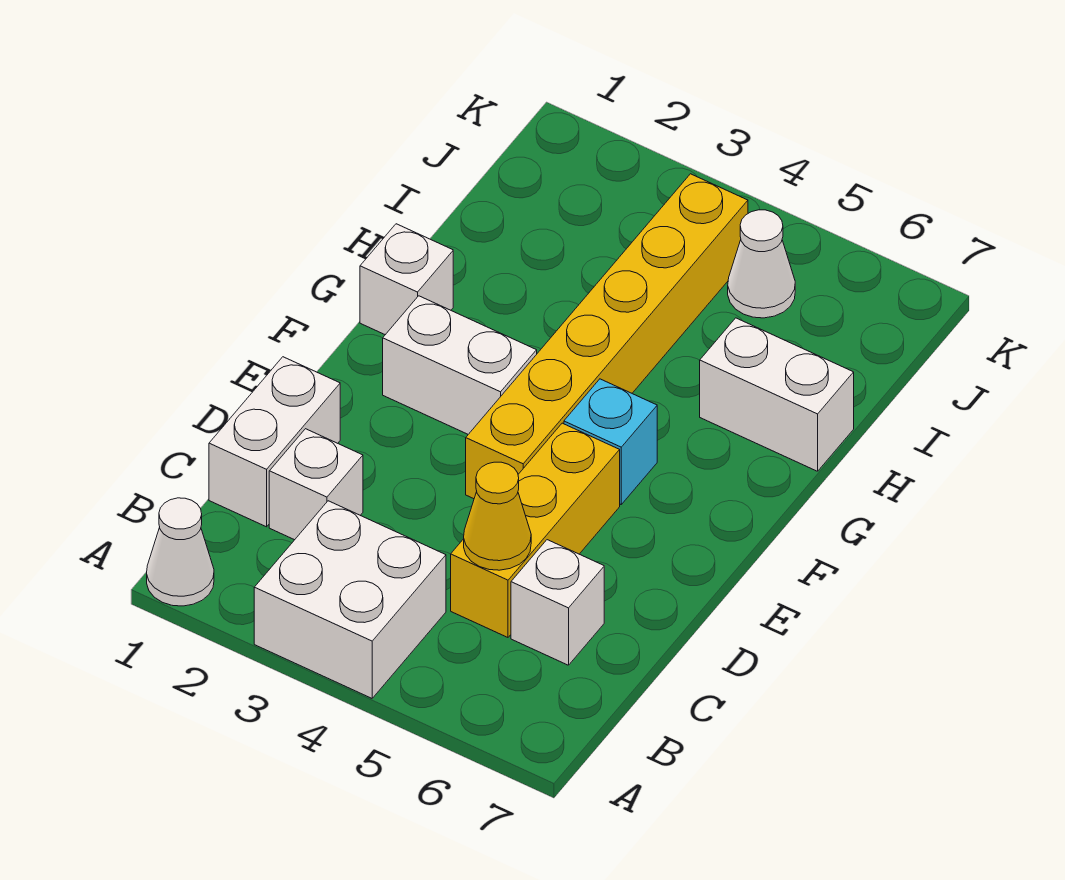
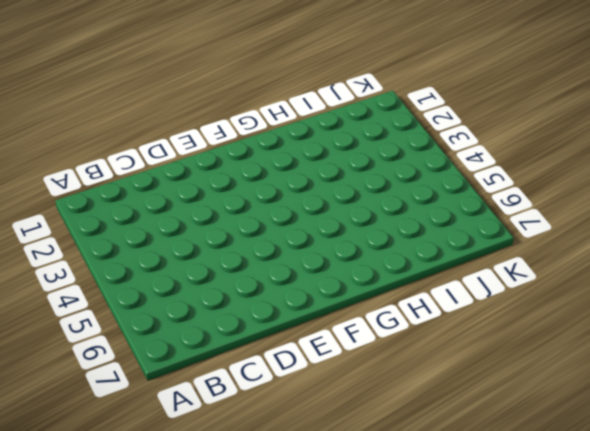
none -> white 1x1 cone [147,498,214,606]
none -> white 2x2 brick [254,501,446,698]
none -> white 1x2 brick [209,357,340,527]

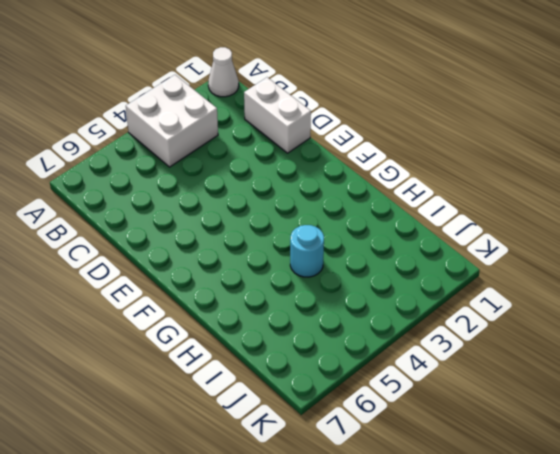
cyan 1x1 round brick [290,225,324,277] -> yellow 1x6 brick [466,174,748,499]
none -> white 1x1 brick [269,429,363,540]
none -> yellow 1x3 brick [451,423,620,637]
none -> white 1x1 brick [511,540,604,665]

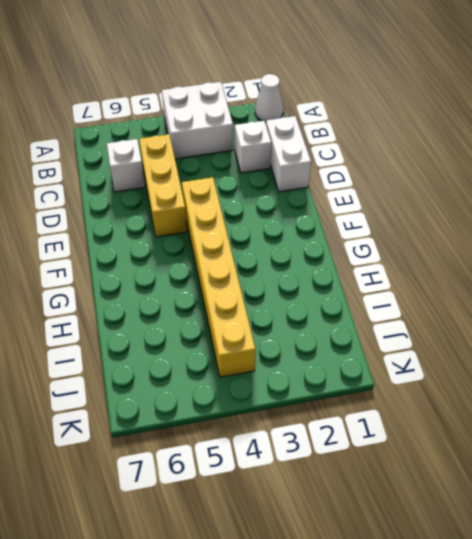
none -> white 1x2 brick [383,296,537,434]
none -> cyan 1x1 brick [564,379,657,504]
none -> white 1x1 brick [360,224,453,335]

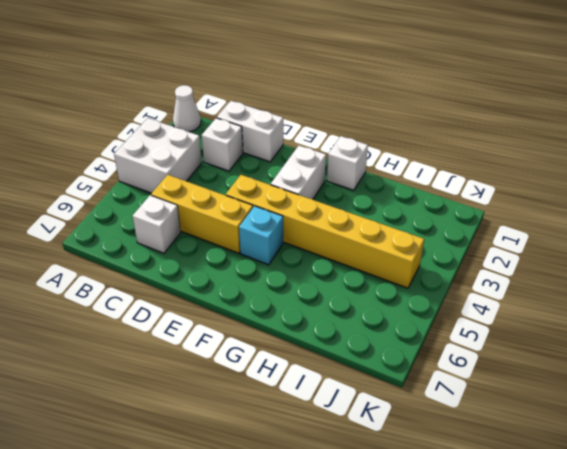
none -> white 1x2 brick [700,318,854,471]
none -> white 1x1 cone [728,210,795,318]
none -> yellow 1x1 cone [464,462,531,570]

